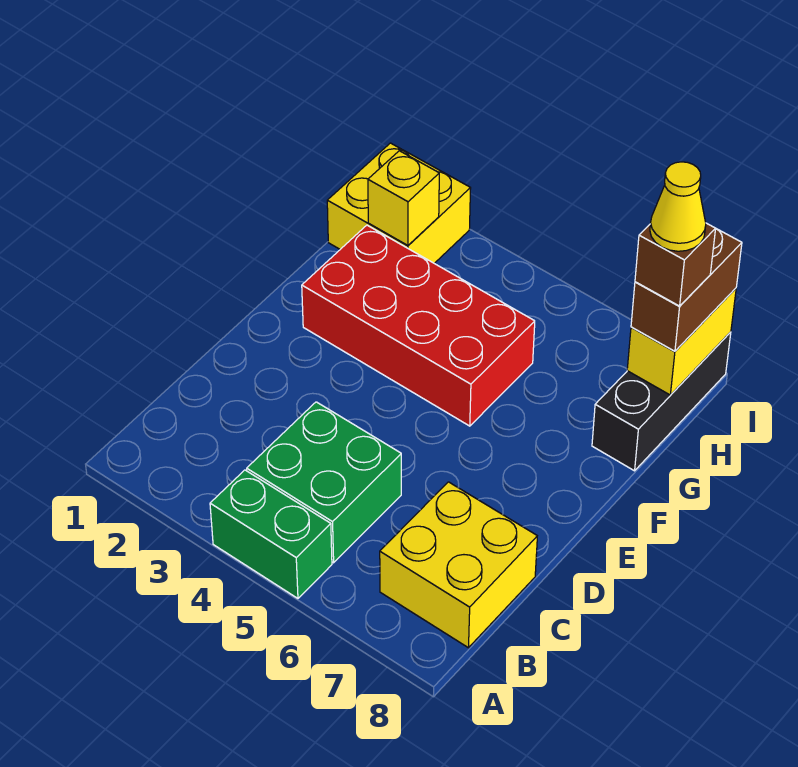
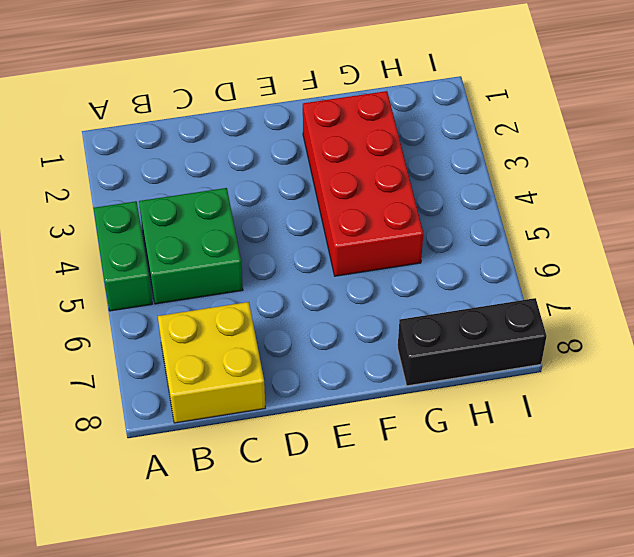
none -> yellow 2x2 brick [327,143,471,263]
none -> yellow 1x1 brick [368,151,439,245]

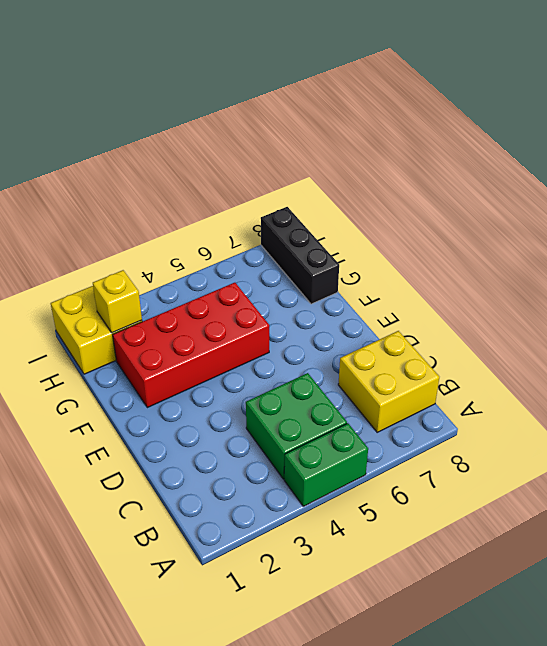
none -> yellow 1x2 brick [627,288,736,395]
none -> brown 1x2 brick [631,229,742,351]

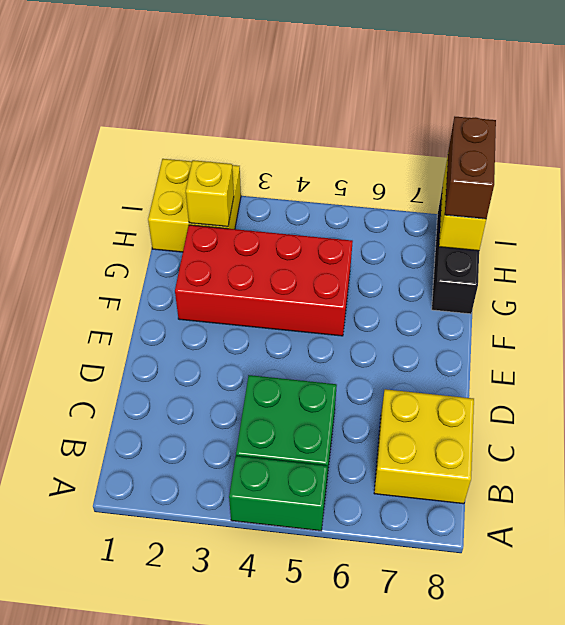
none -> brown 1x1 brick [635,223,716,306]
none -> yellow 1x1 cone [650,162,706,251]

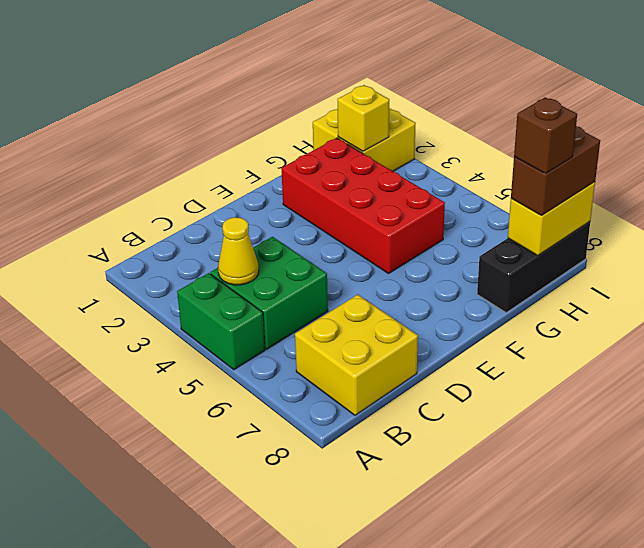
yellow 1x1 cone [218,217,259,285] -> yellow 1x1 cone moved to [650,162,706,251]

